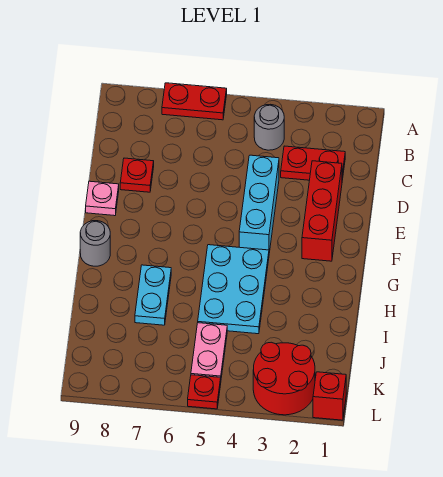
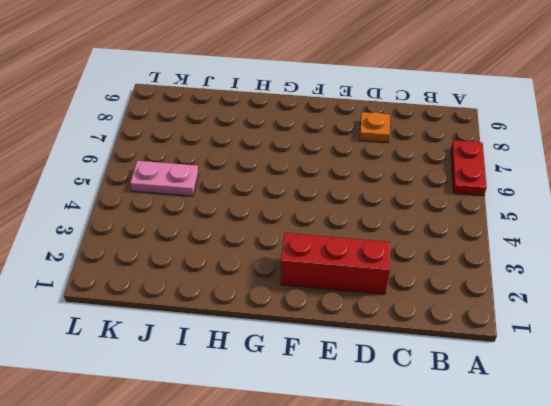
orange 1x1 plate [360,112,390,143] -> red 1x1 plate [120,158,154,192]
none -> grey 1x1 round brick [254,104,284,150]
none -> red 1x2 plate [281,146,345,180]
none -> cyan 1x3 brick [239,155,279,253]

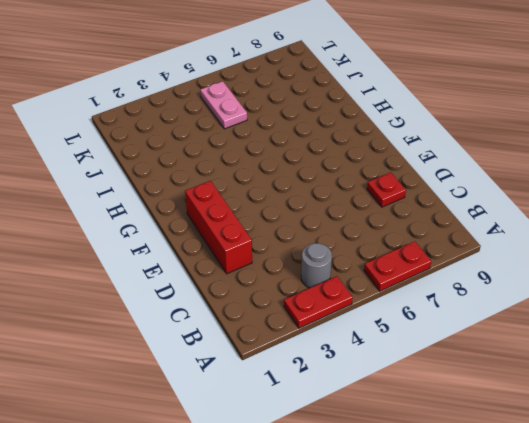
red 1x2 plate [284,276,353,328] -> red 1x2 plate moved to [281,146,345,180]
none -> cyan 1x3 brick [239,155,279,253]
none -> pink 1x1 plate [86,181,119,216]
none -> cyan 2x3 plate [198,245,269,334]

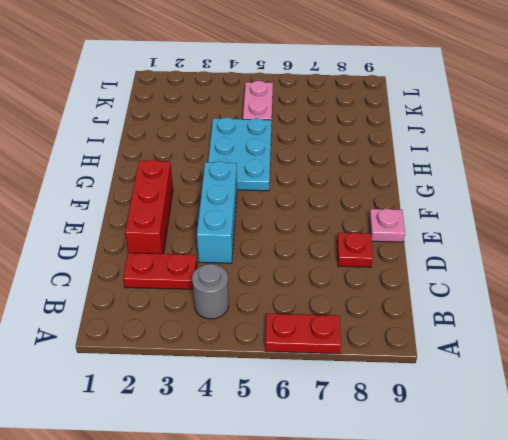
none -> grey 1x1 round brick [80,221,110,266]
none -> cyan 1x2 plate [135,265,171,325]
none -> red 2x2 round brick [253,342,315,415]

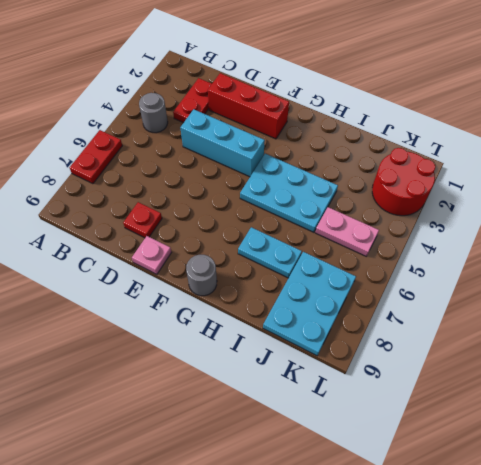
cyan 2x3 plate [263,252,356,356] -> none
none -> red 1x1 brick [313,372,346,420]
none -> red 1x1 plate [188,375,221,409]

